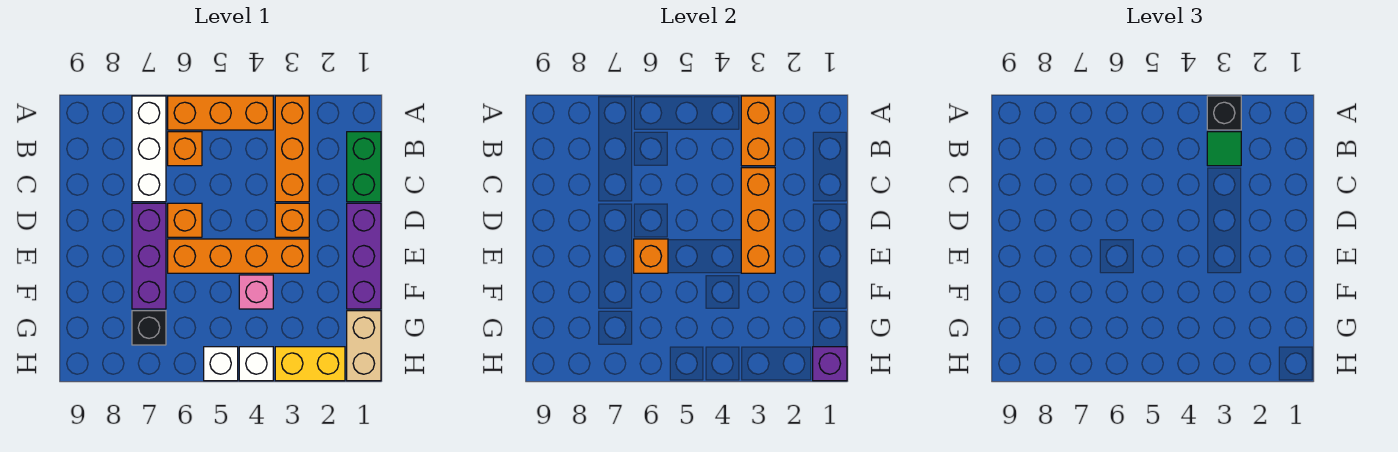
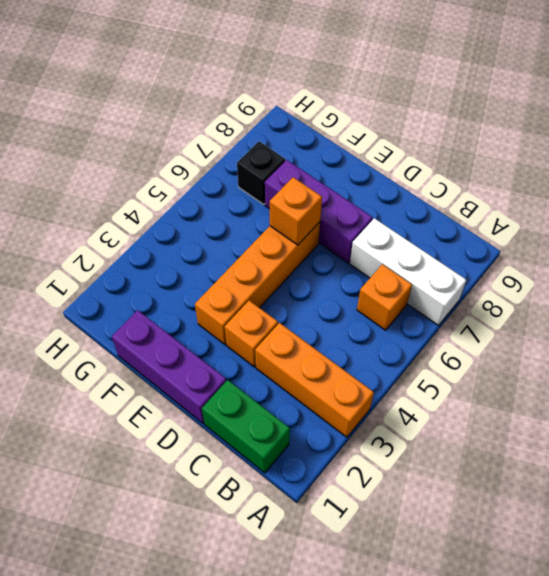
none -> orange 1x3 brick [168,96,273,130]
none -> orange 1x1 brick [168,203,202,237]
none -> pink 1x1 brick [239,275,273,309]

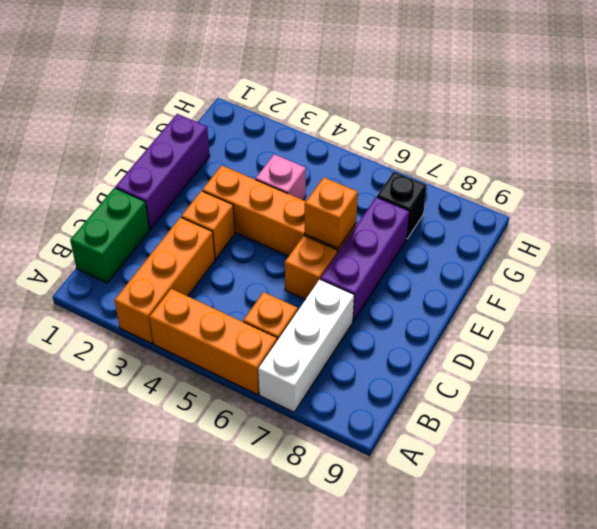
none -> tan 1x2 brick [347,311,381,381]
none -> yellow 1x2 brick [275,347,345,381]
none -> white 1x1 brick [239,347,273,381]

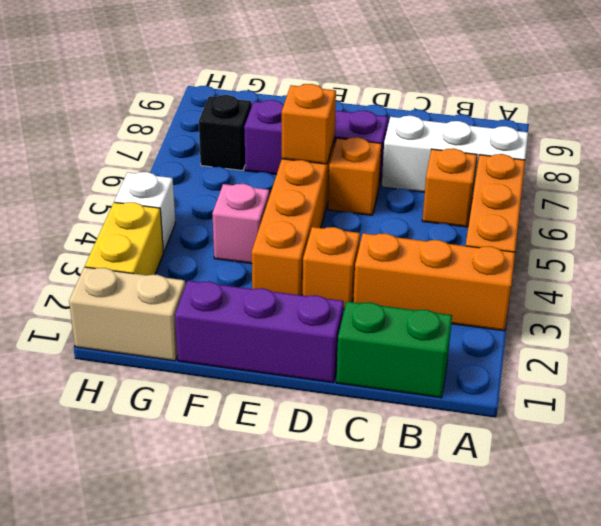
none -> white 1x1 brick [204,347,238,381]
none -> orange 1x2 brick [741,96,775,166]
none -> orange 1x3 brick [741,168,775,273]

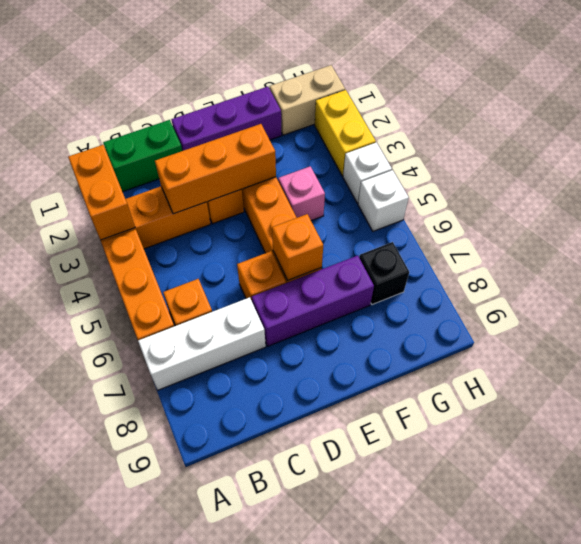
orange 1x2 brick [68,145,135,240] -> orange 1x2 brick turned to [741,96,775,166]
none -> purple 1x1 brick [813,347,847,381]
none -> black 1x1 brick [1207,96,1241,130]
none -> green 1x1 tile [1207,132,1241,166]

